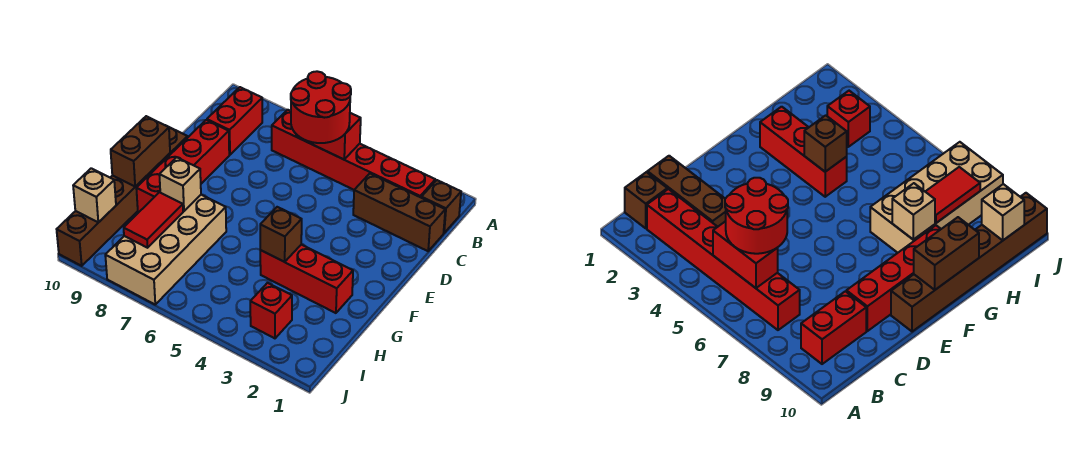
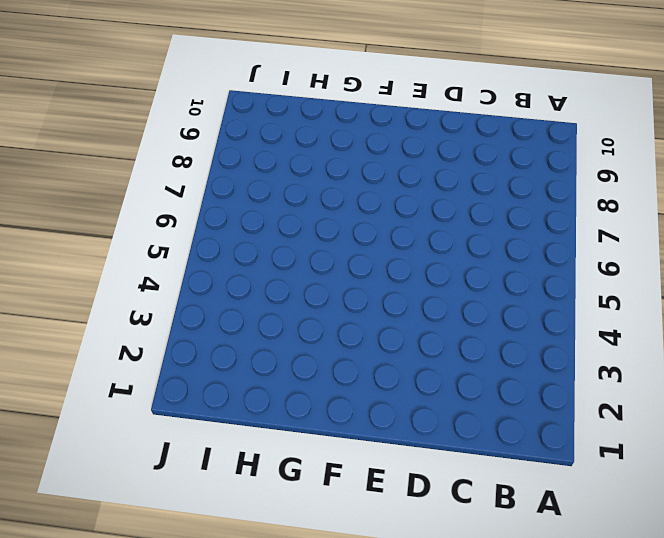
none -> brown 1x1 brick [421,180,461,233]
none -> red 1x6 brick [272,110,435,197]
none -> red 1x2 brick [207,87,262,155]

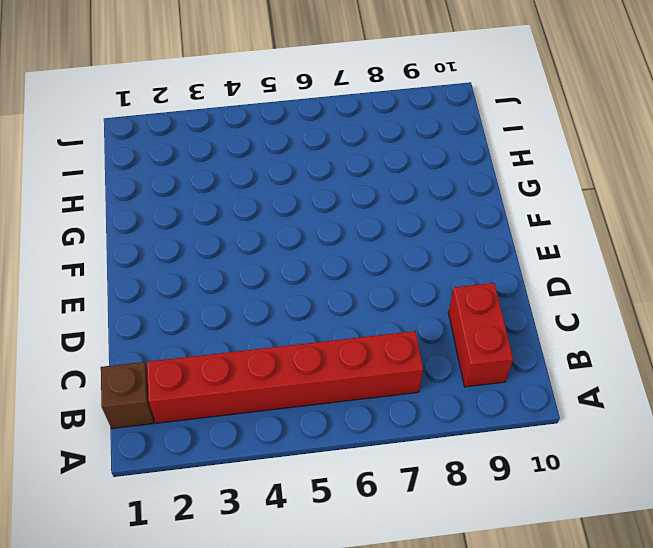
none -> brown 1x3 brick [353,174,445,251]
none -> red 1x4 brick [136,120,229,213]
none -> brown 1x6 brick [57,127,188,266]

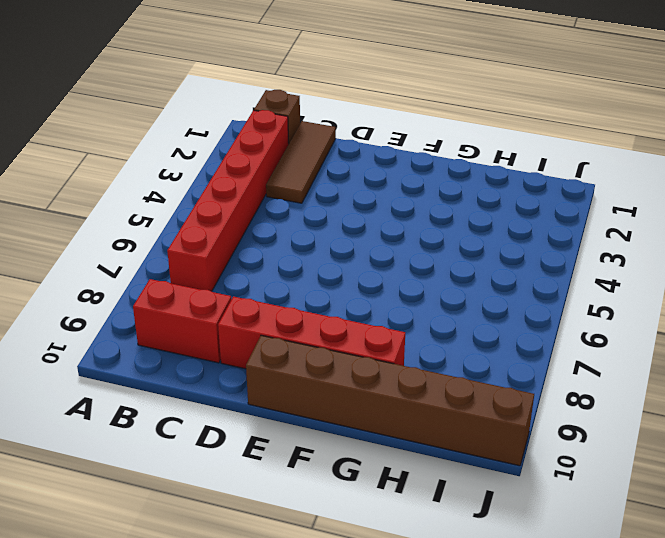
brown 1x3 tile [266,121,336,203] -> brown 1x3 brick [353,174,445,251]
none -> red 1x3 brick [260,245,353,313]
none -> tan 2x4 brick [105,195,226,304]
none -> red 1x1 brick [250,283,292,338]

